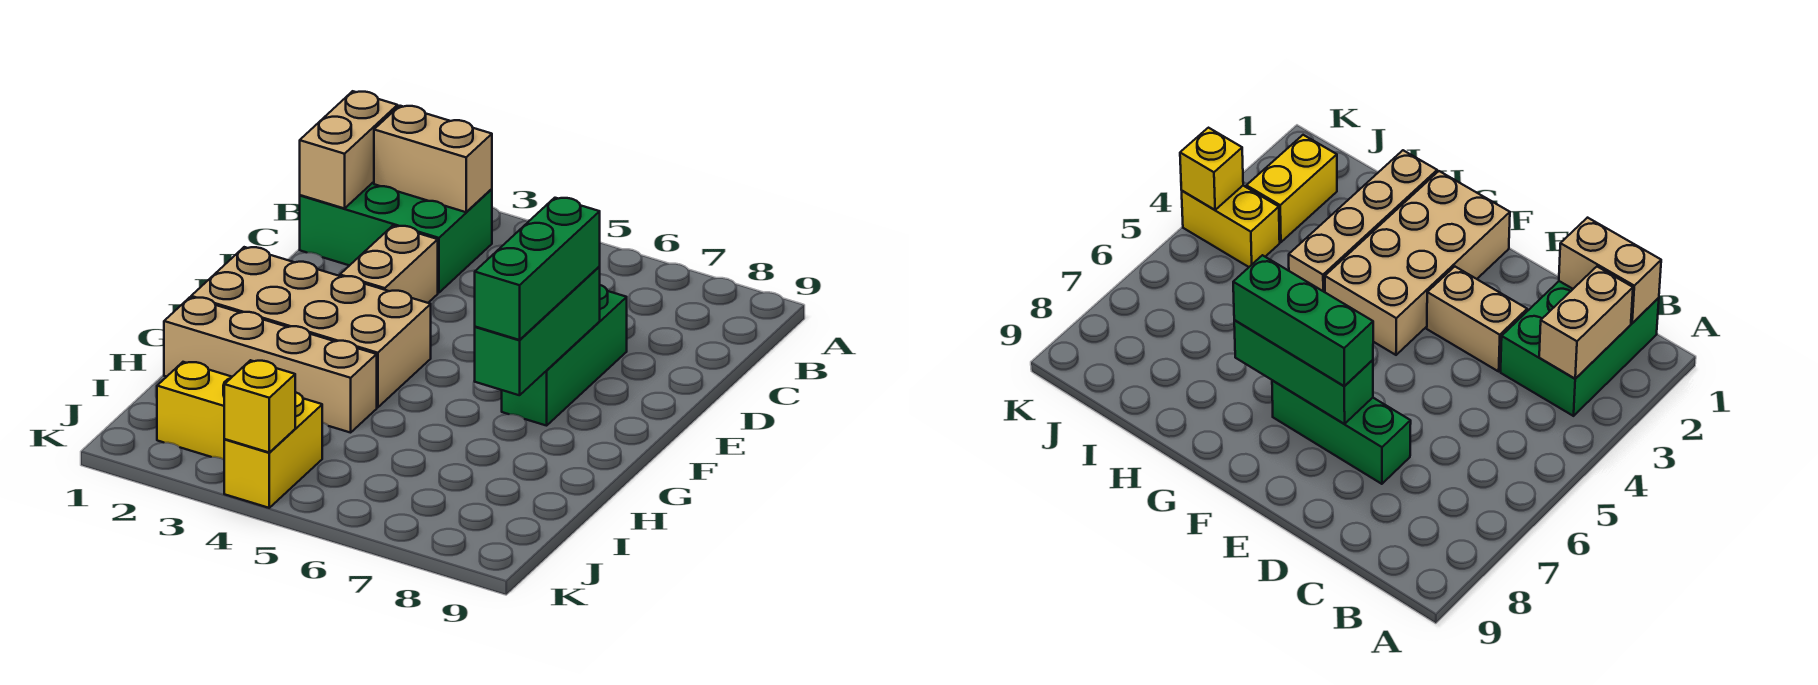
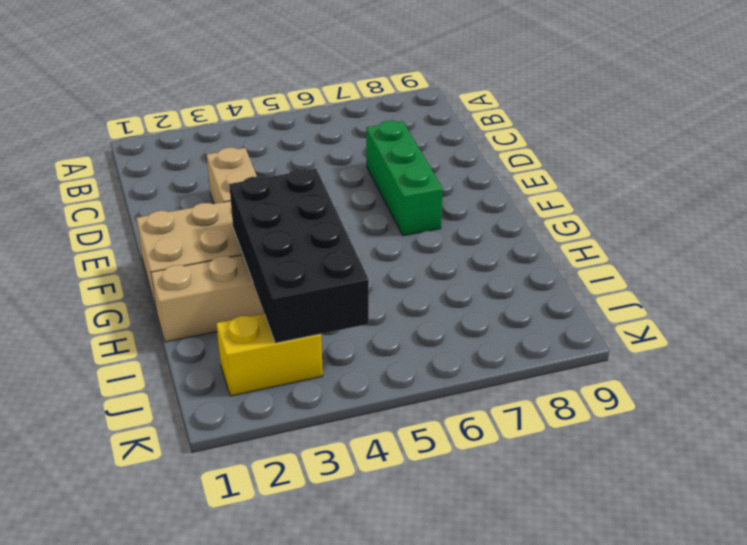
black 2x4 brick [229,169,369,343] -> none
none -> green 2x3 brick [300,182,492,293]
none -> yellow 1x2 brick [224,392,322,508]
none -> tan 1x2 brick [300,91,398,209]

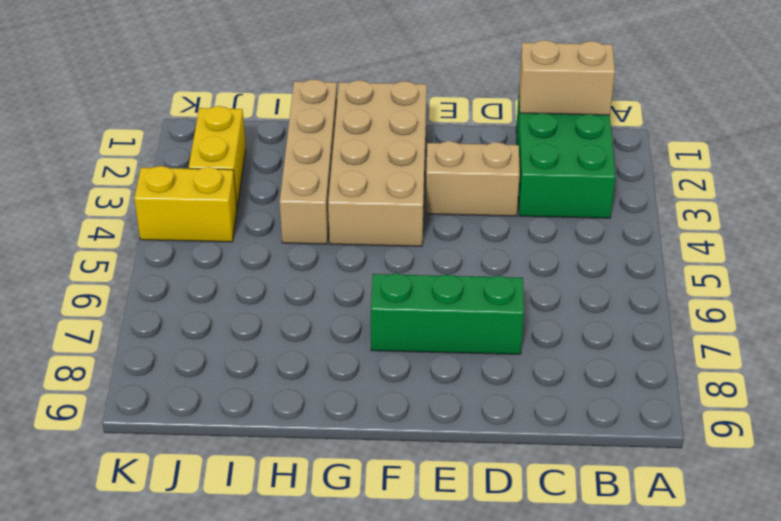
none -> tan 1x2 brick [374,106,492,212]
none -> green 1x3 brick [475,267,600,395]
none -> yellow 1x1 brick [224,360,295,452]

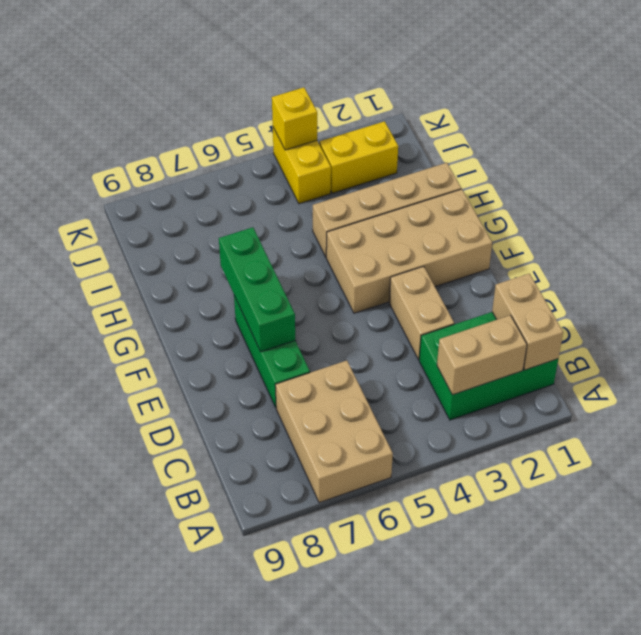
tan 2x3 brick [275,360,393,503] -> none
none -> green 1x3 brick [475,198,600,340]

